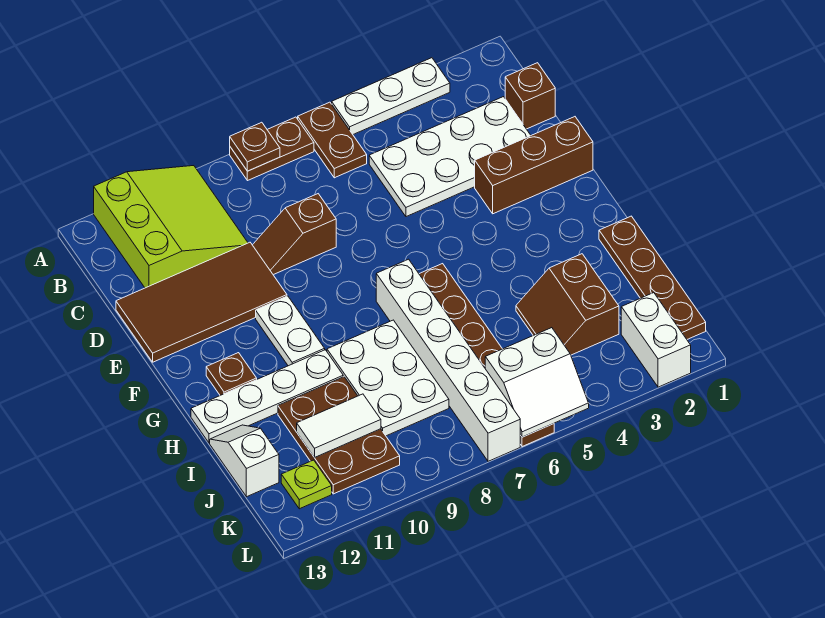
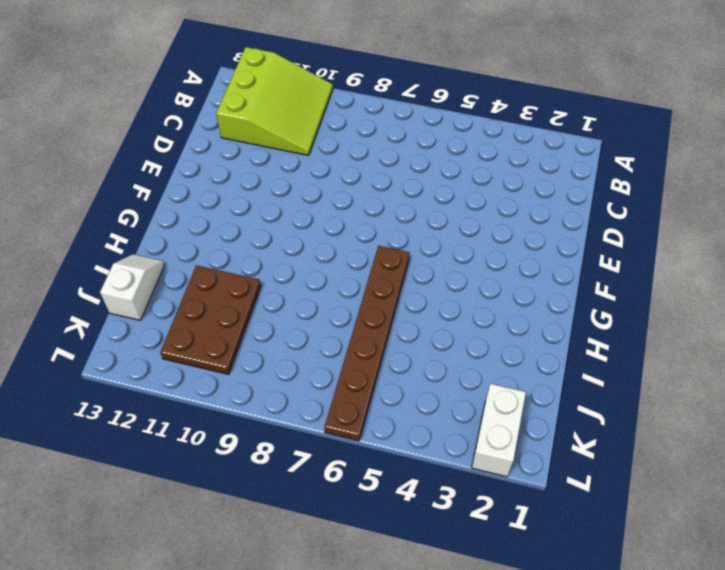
none -> white 1x3 plate [332,58,450,134]
none -> brown 1x2 plate [298,102,367,178]
none -> brown 1x2 plate [230,117,314,181]

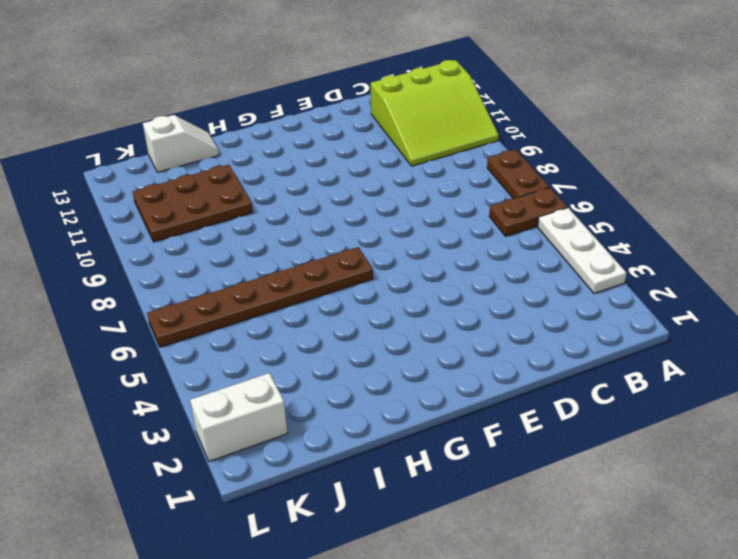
none -> brown 1x1 brick [505,63,555,129]
none -> white 2x4 plate [369,97,531,217]
none -> brown 1x2 slope [253,194,336,275]

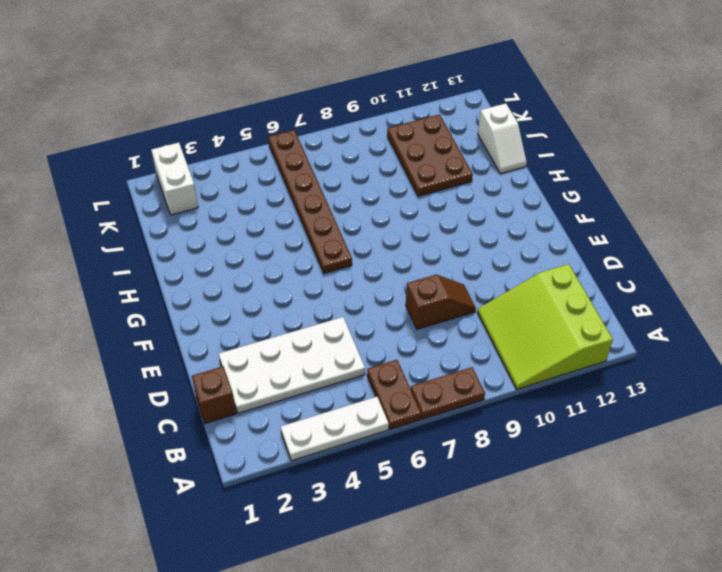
none -> brown 2x4 tile [116,242,287,362]
none -> brown 1x3 brick [475,117,593,214]
none -> white 1x2 plate [256,296,325,366]

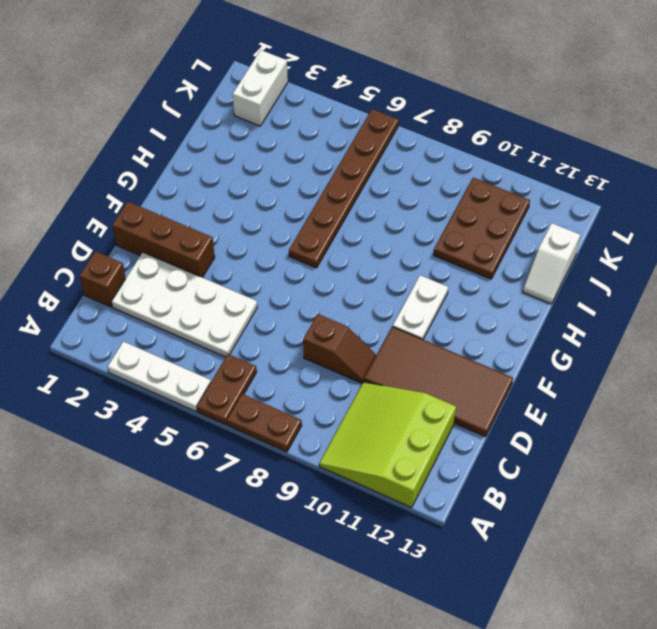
none -> white 1x6 brick [376,259,520,461]
none -> brown 1x1 plate [206,353,257,395]
none -> brown 1x4 plate [599,216,706,339]

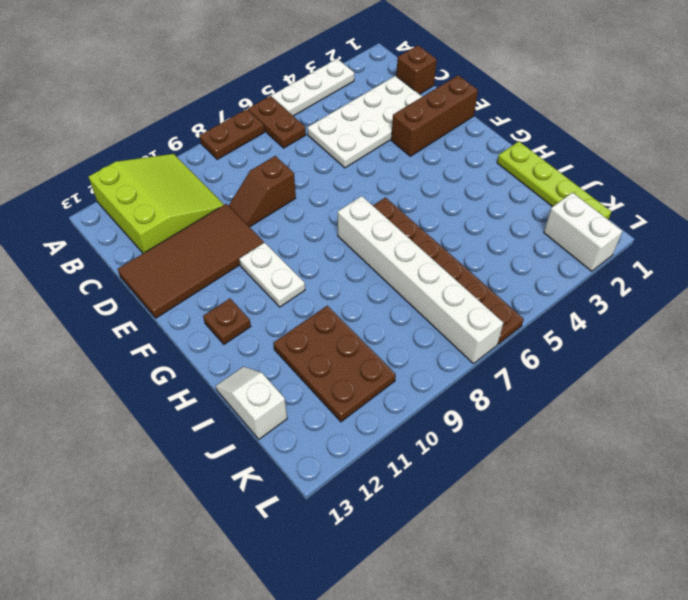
lime 1x4 plate [497,141,611,220] -> brown 1x4 plate [599,216,706,339]
none -> white 2x3 plate [327,320,449,436]
none -> white 1x4 plate [191,350,343,443]
none -> brown 2x2 slope [516,254,619,355]

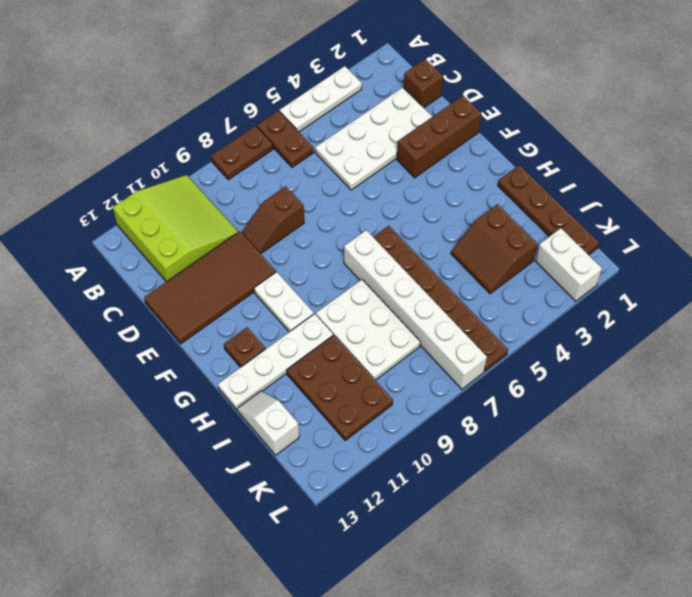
none -> lime 1x1 plate [281,460,332,509]
none -> brown 1x1 plate [230,122,280,171]
none -> white 1x2 tile [297,394,381,458]

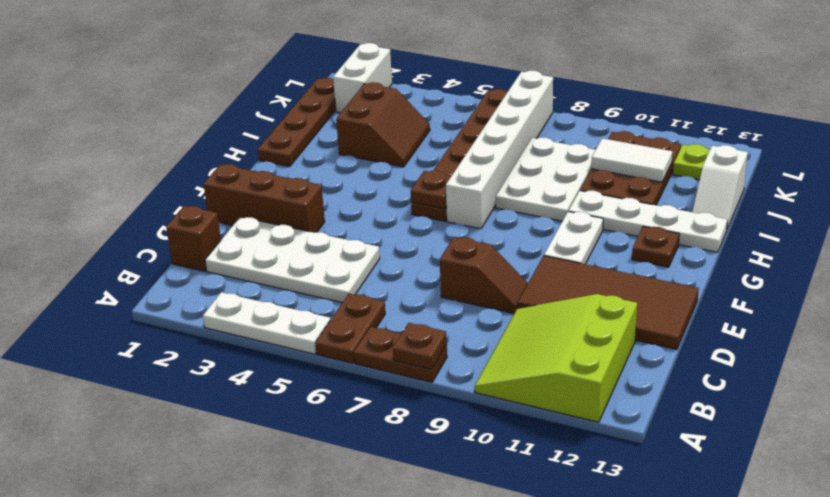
brown 1x1 plate [411,171,451,209] -> none
none -> white 2x2 slope [485,328,589,437]

